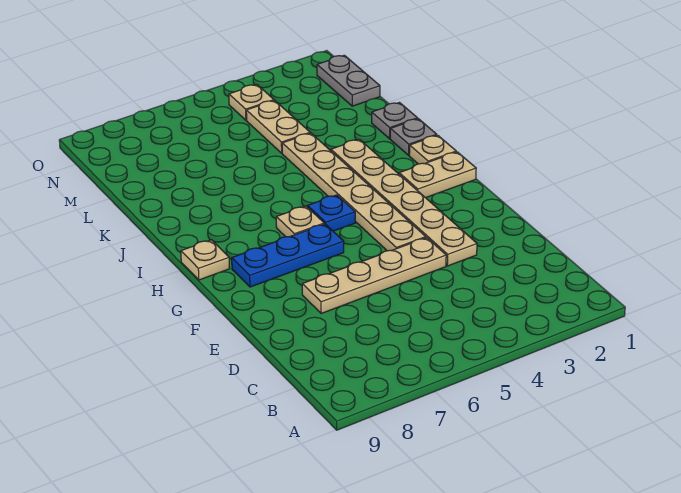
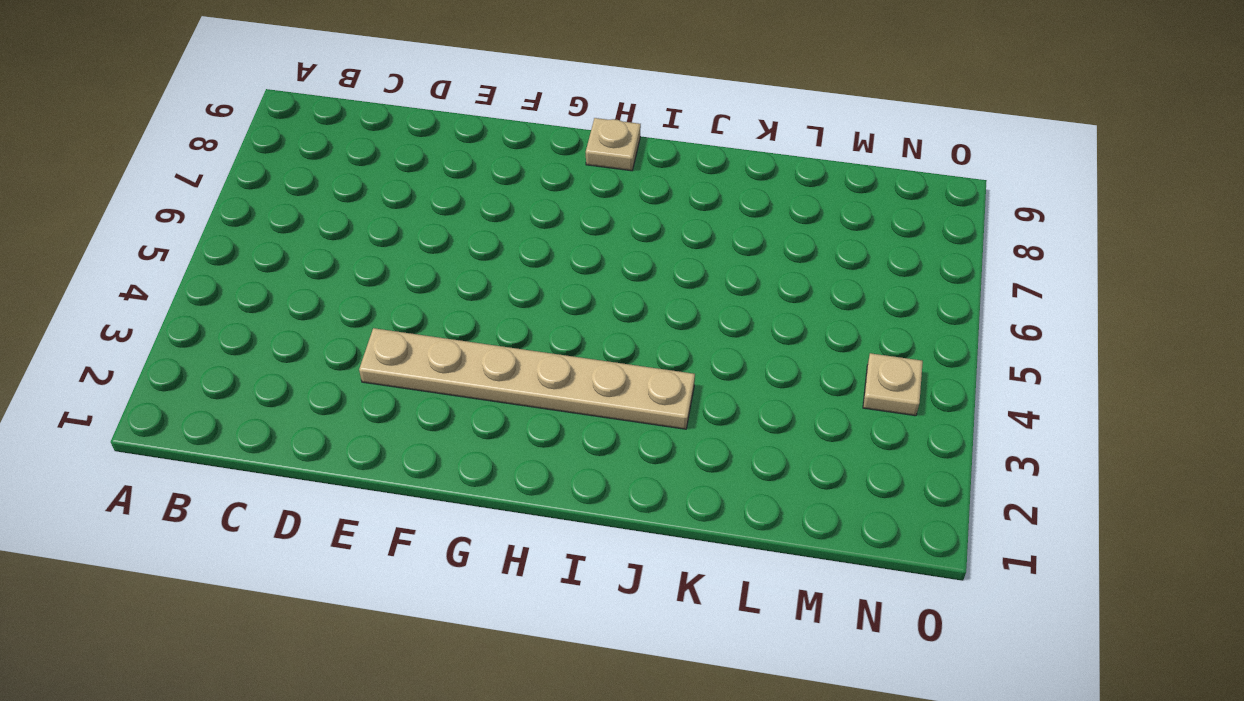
none -> tan 1x4 plate [302,238,446,313]
none -> tan 1x6 plate [282,133,426,251]
none -> blue 1x3 plate [232,224,344,287]

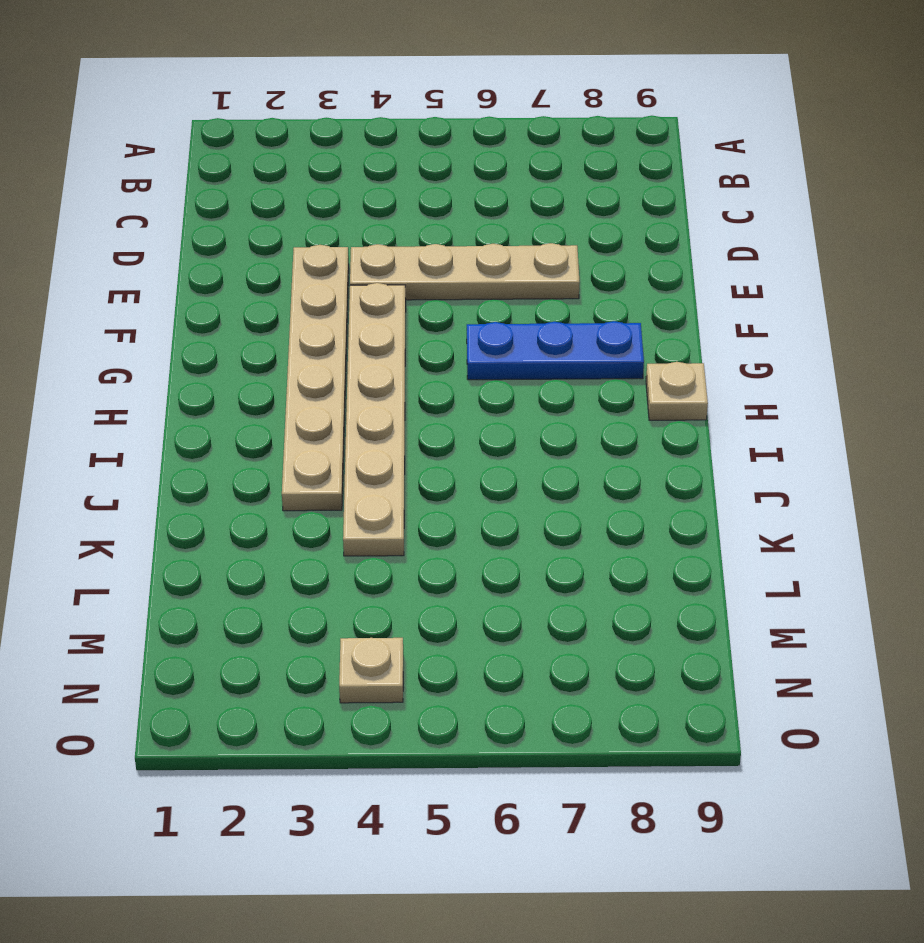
none -> tan 1x2 plate [399,152,476,198]
none -> blue 1x1 plate [308,195,355,231]
none -> tan 1x1 plate [276,206,324,237]

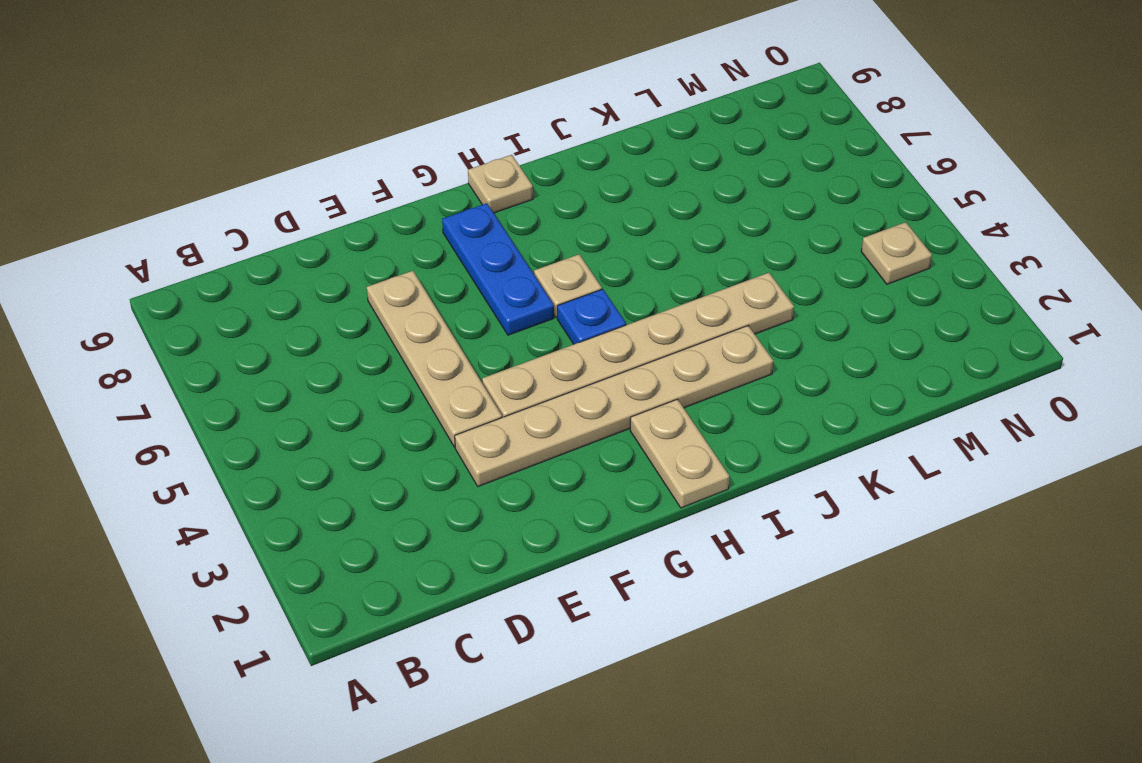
none -> tan 1x1 plate [409,135,456,164]
none -> grey 1x1 plate [390,119,437,155]
none -> grey 1x1 plate [372,103,418,139]

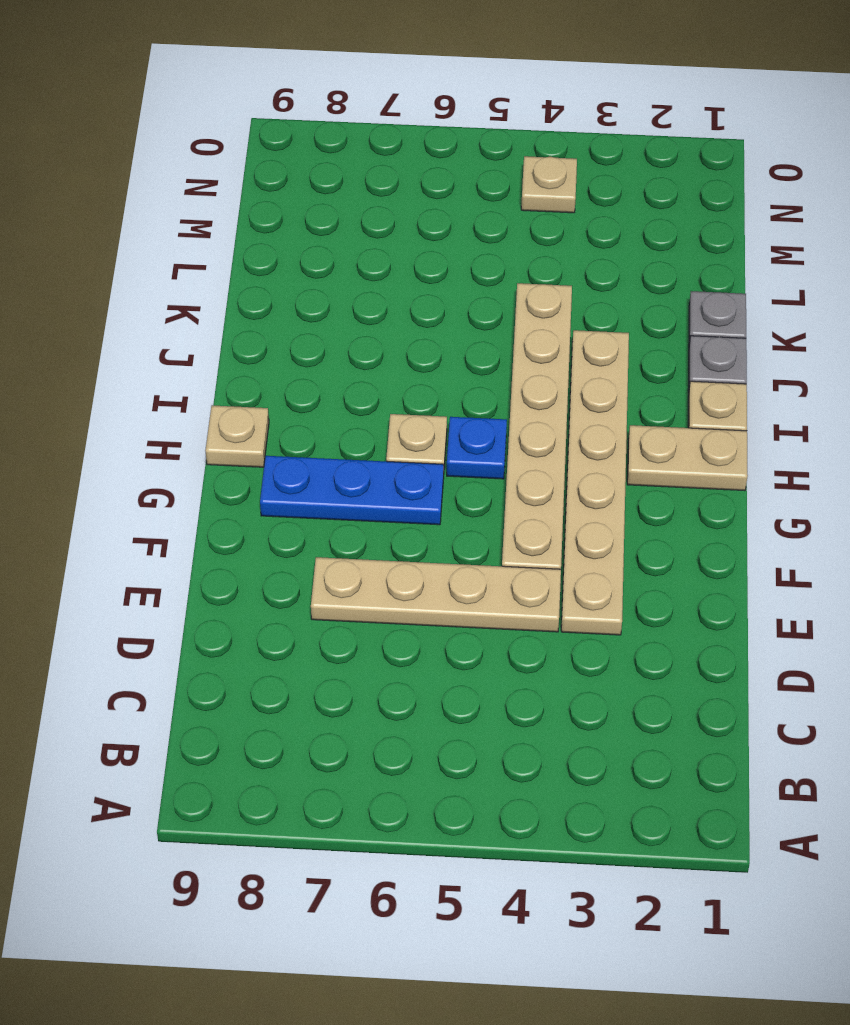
none -> tan 1x2 plate [246,100,310,153]
none -> grey 1x2 plate [317,55,380,106]

